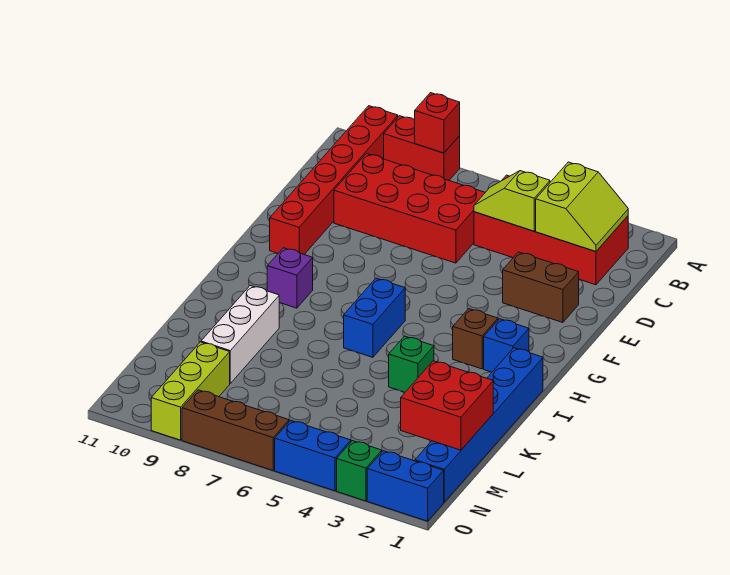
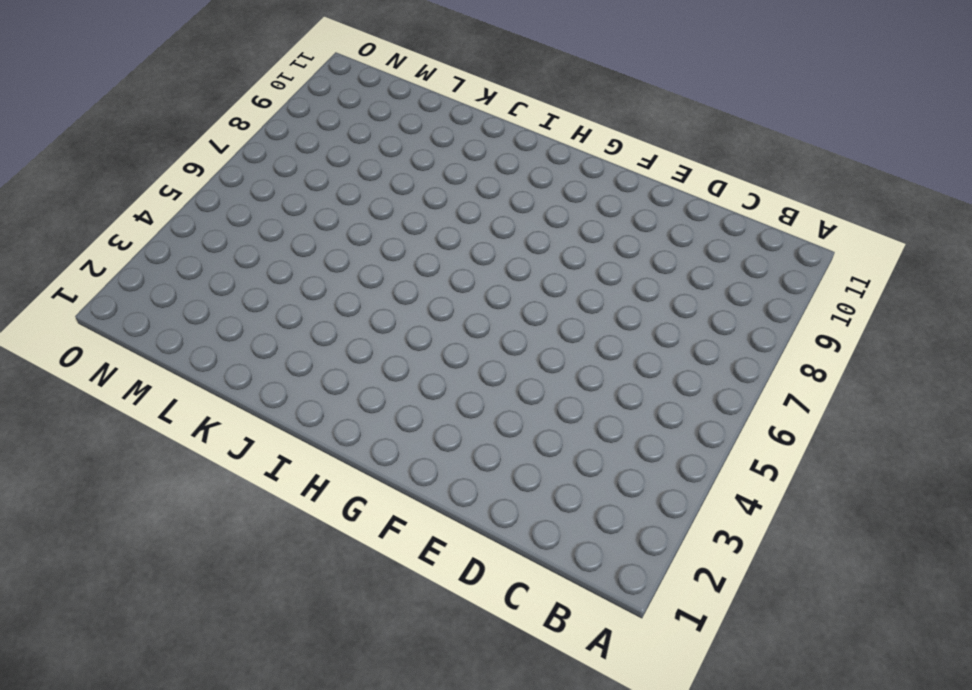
none -> red 1x2 brick [384,116,460,180]
none -> red 1x6 brick [270,106,398,254]
none -> red 2x4 brick [474,175,628,285]

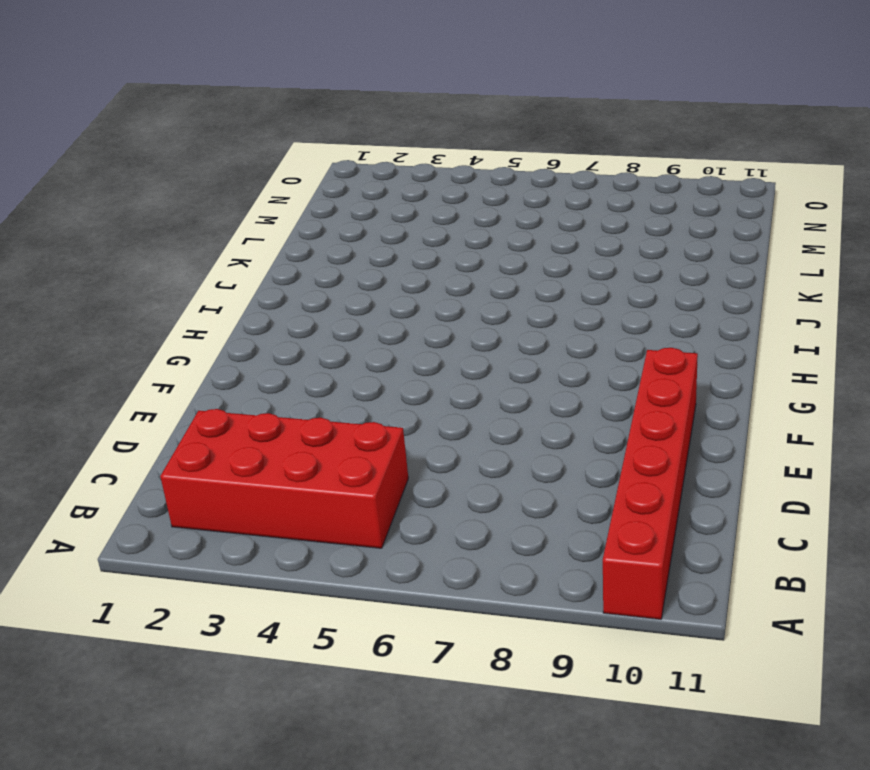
none -> red 1x2 brick [384,116,460,180]
none -> red 2x4 brick [334,154,485,263]
none -> brown 1x2 brick [503,252,579,323]

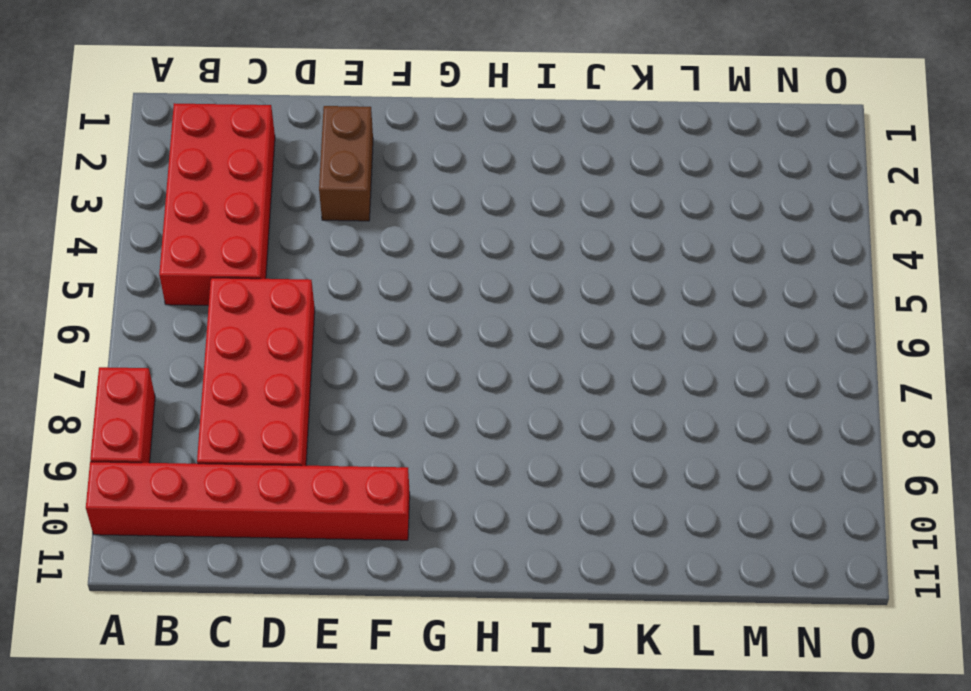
none -> blue 1x1 brick [484,319,529,372]
none -> brown 1x1 brick [453,309,498,369]
none -> blue 1x2 brick [344,278,405,357]

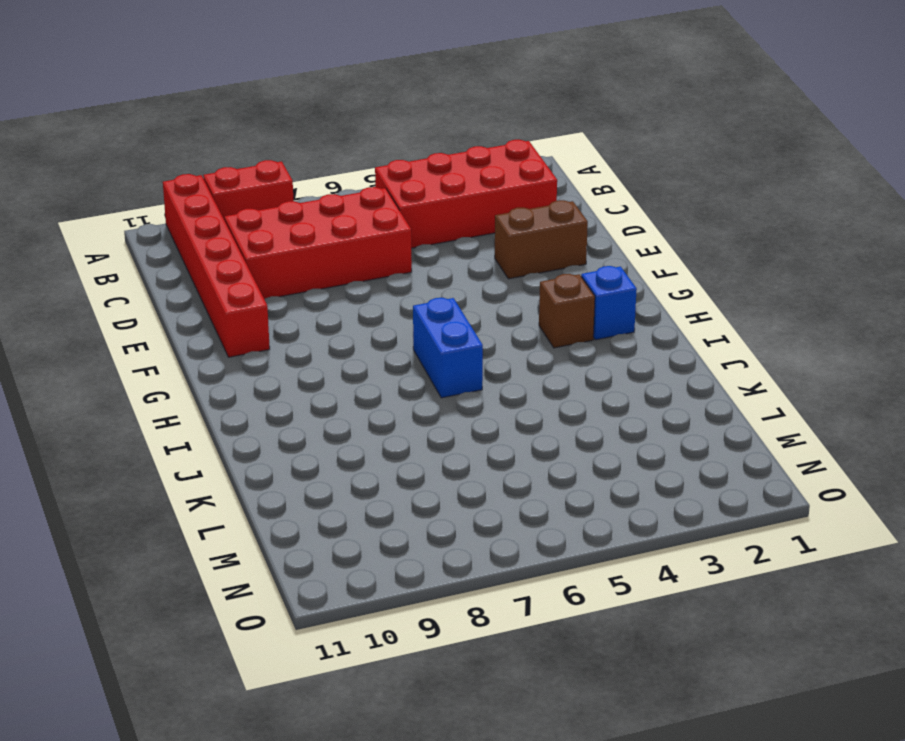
none -> purple 1x1 brick [267,248,313,308]
none -> blue 1x6 brick [415,348,543,502]
none -> green 1x1 brick [389,336,434,392]

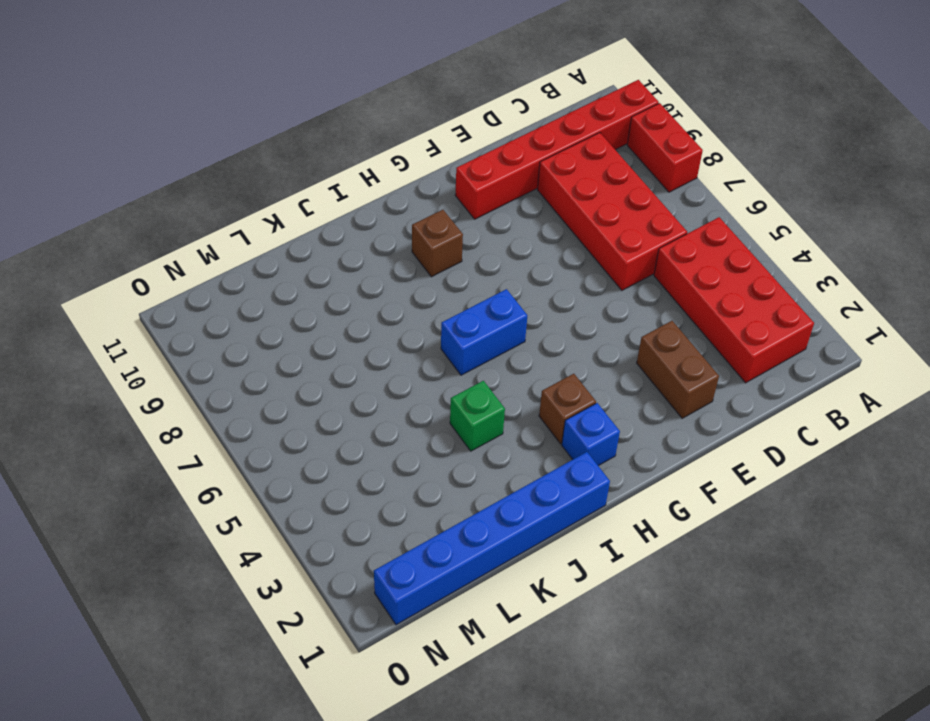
brown 1x1 brick [412,210,463,277] -> purple 1x1 brick [267,248,313,308]
none -> white 1x3 brick [201,286,279,383]
none -> lime 1x3 brick [151,342,230,440]
none -> blue 1x2 brick [367,451,444,521]

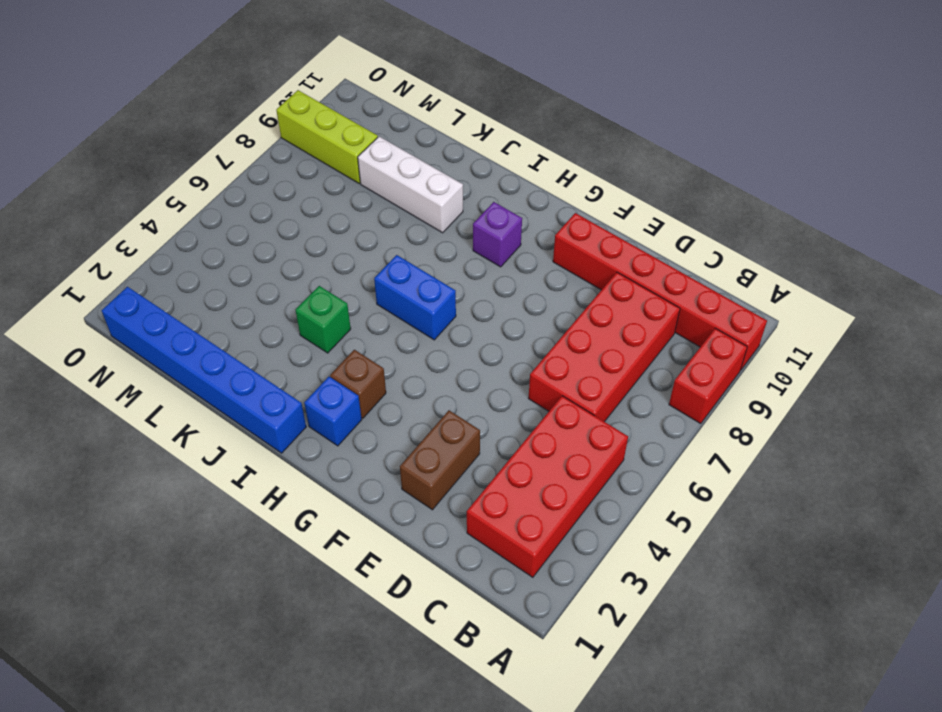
none -> blue 1x2 brick [367,451,444,521]
none -> green 1x1 brick [337,441,382,501]
none -> blue 1x2 brick [275,420,351,491]

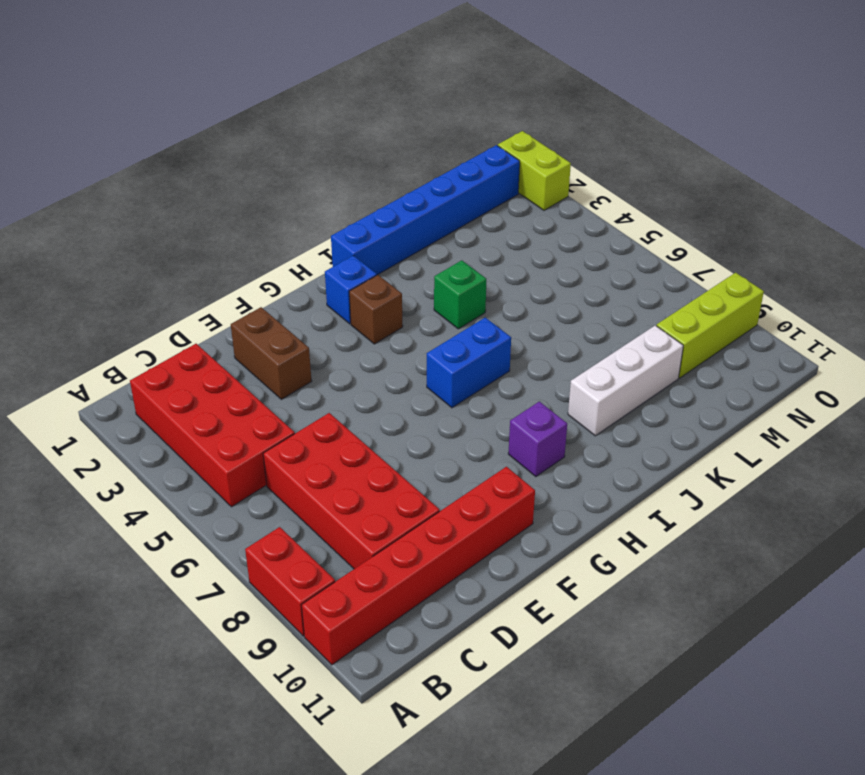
lime 1x2 brick [498,131,571,210] -> blue 1x2 brick [367,451,444,521]
none -> green 1x1 brick [337,441,382,501]
none -> blue 1x2 brick [275,420,351,491]
none -> brown 1x3 brick [182,390,289,470]

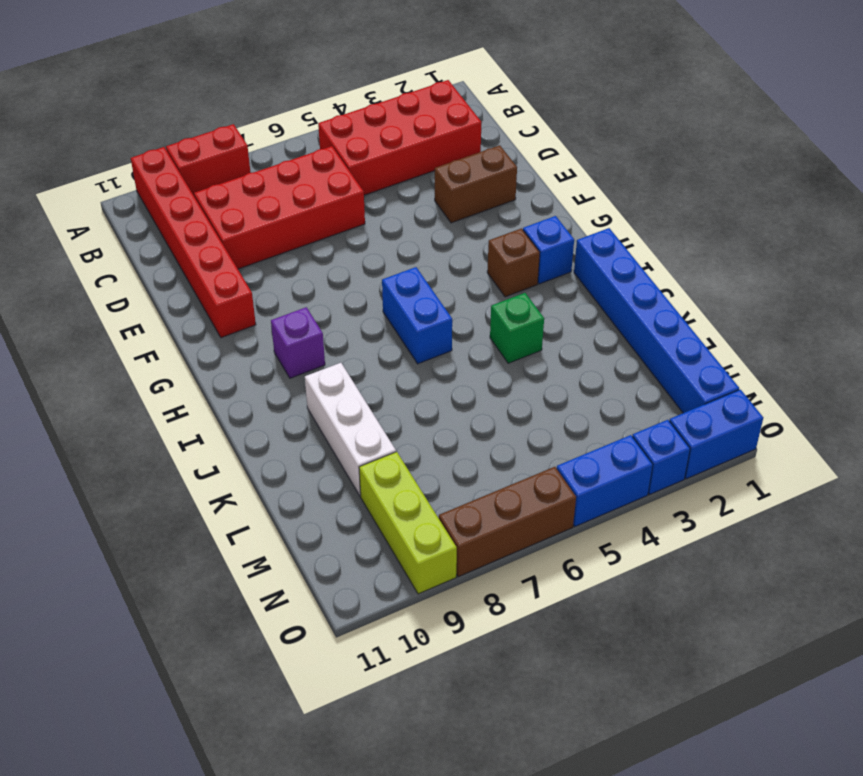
blue 1x1 brick [632,420,690,494] -> green 1x1 brick [337,441,382,501]
none -> red 1x1 brick [415,93,460,153]
none -> lime 2x2 slope [536,162,628,252]
none -> lime 1x2 slope [474,171,550,231]

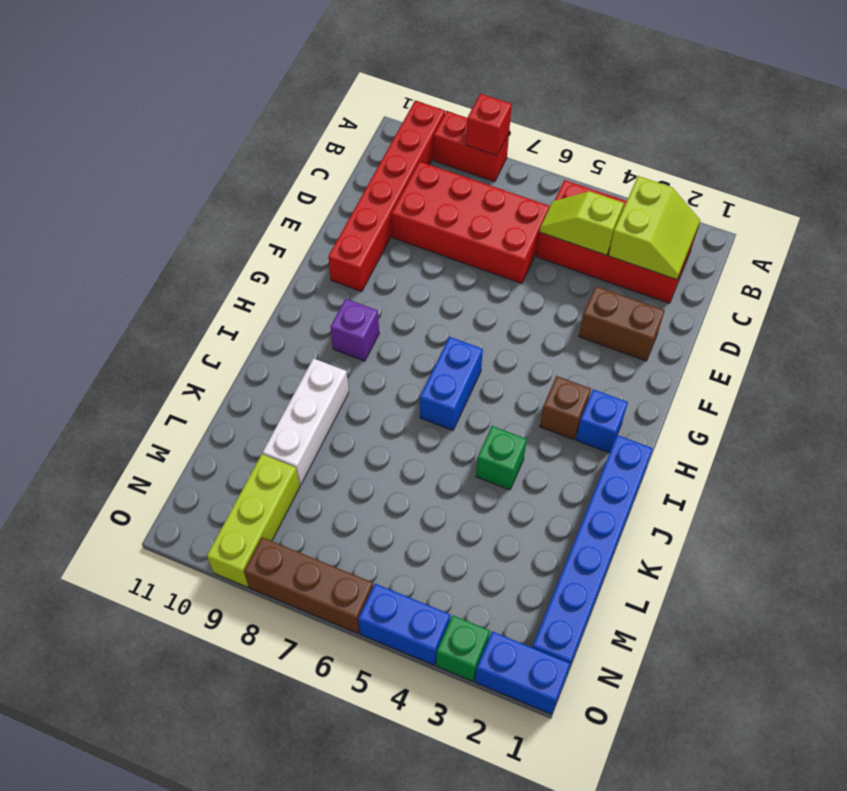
none -> red 2x2 brick [401,361,493,450]

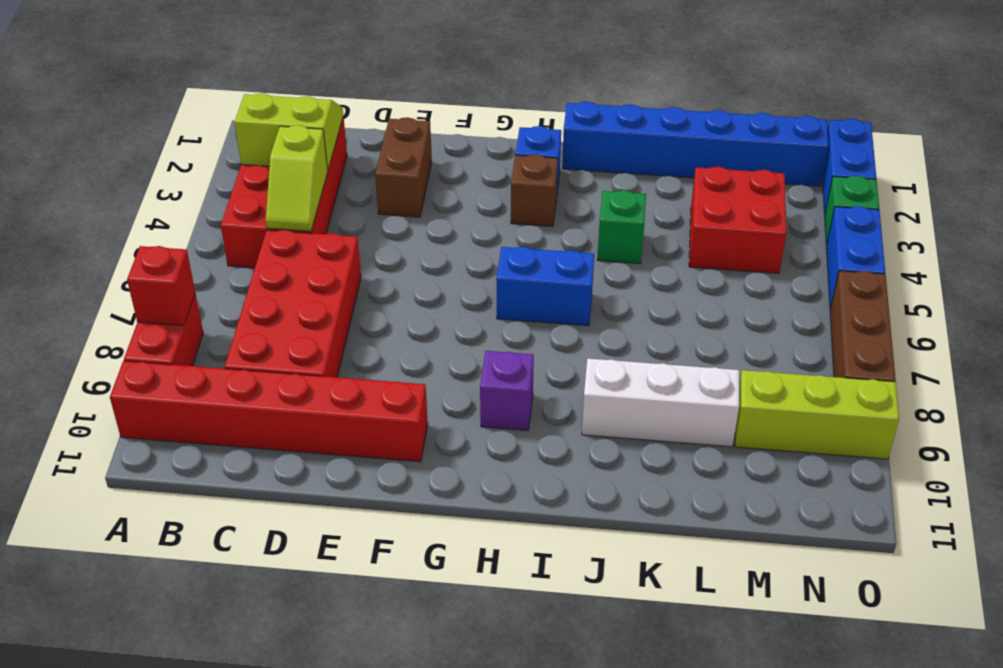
red 2x2 brick [689,167,787,273] -> red 2x2 brick moved to [401,361,493,450]

